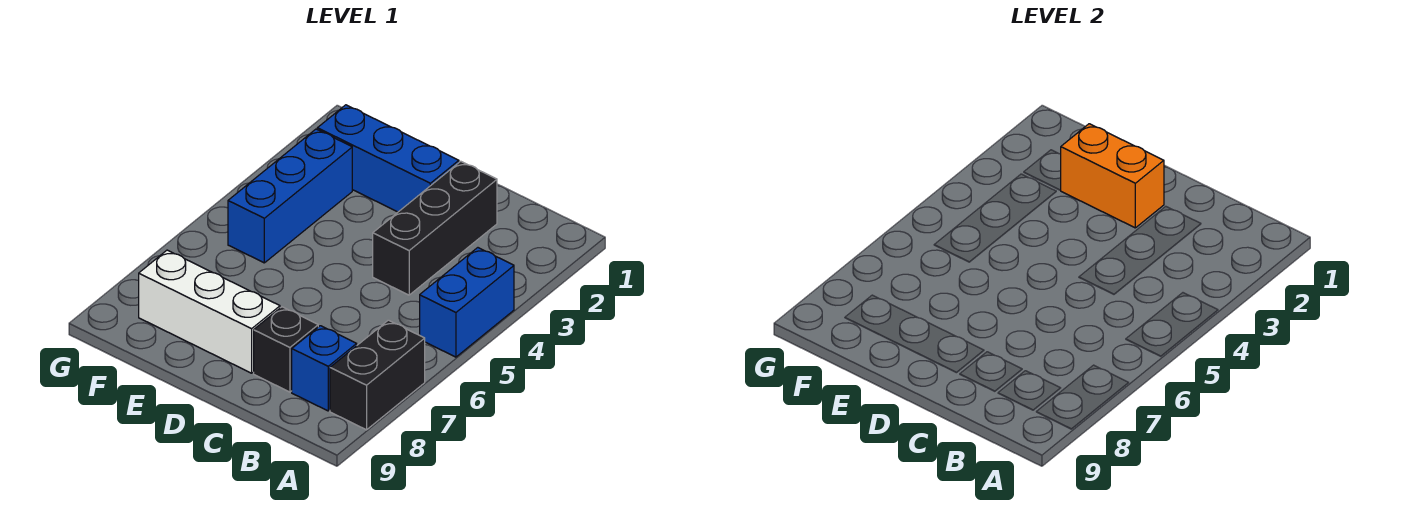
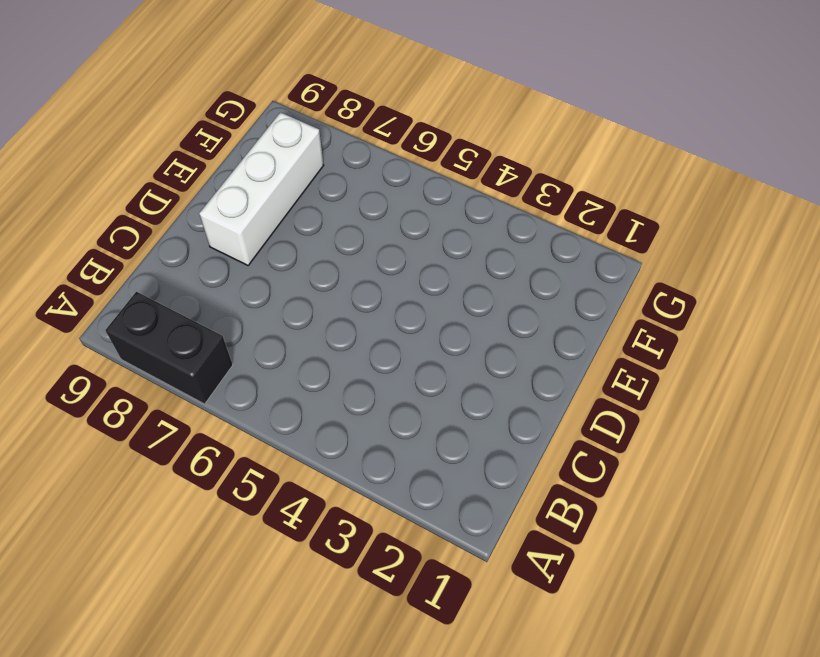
none -> blue 1x2 brick [420,248,514,357]
none -> blue 1x1 brick [292,326,357,411]

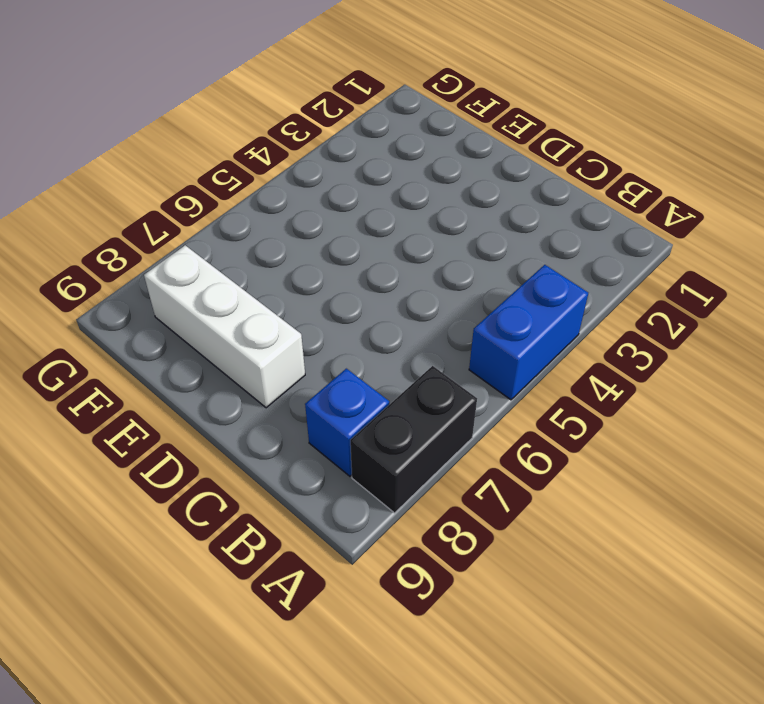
none -> black 1x3 brick [373,161,497,295]
none -> black 1x1 brick [254,307,318,392]

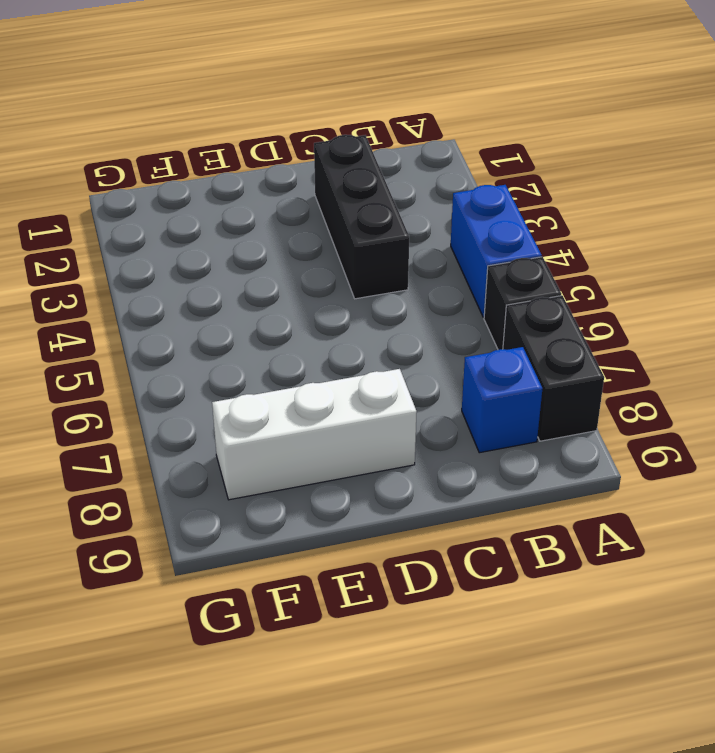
black 1x1 brick [484,257,561,350] -> black 1x1 brick moved to [254,307,318,392]
none -> blue 1x3 brick [317,105,459,212]
none -> blue 1x3 brick [228,129,352,263]

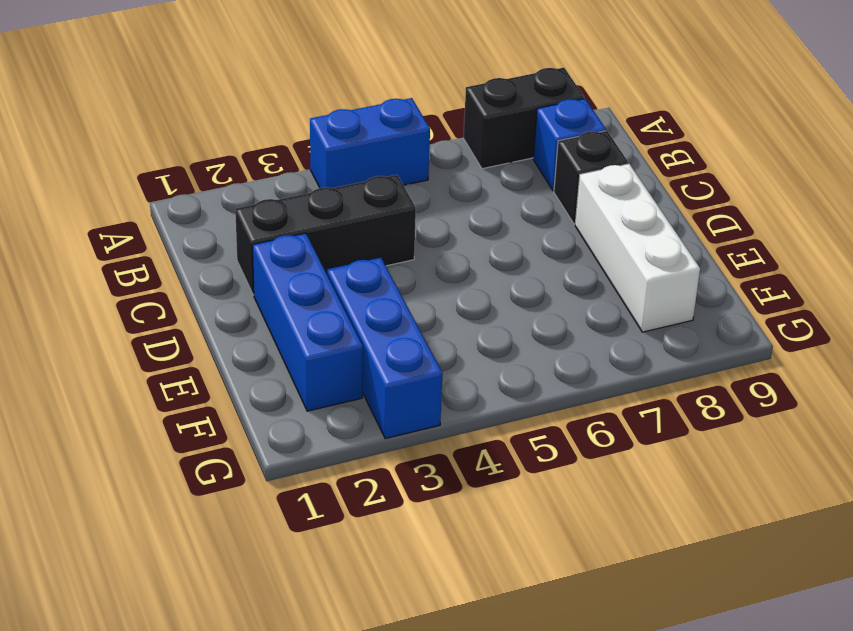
blue 1x3 brick [327,258,443,439] -> blue 1x3 brick turned to [228,129,352,263]
none -> orange 1x2 brick [1061,124,1164,228]

